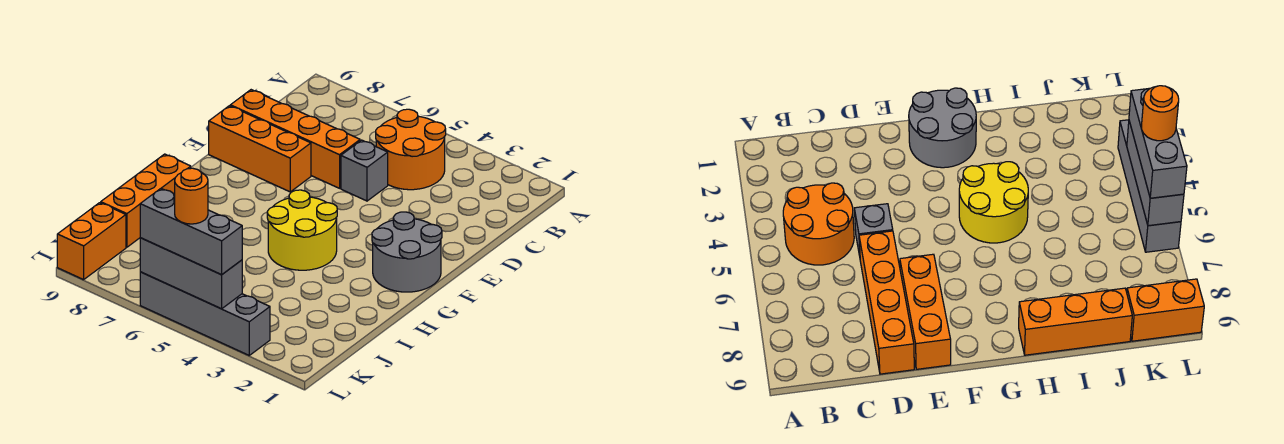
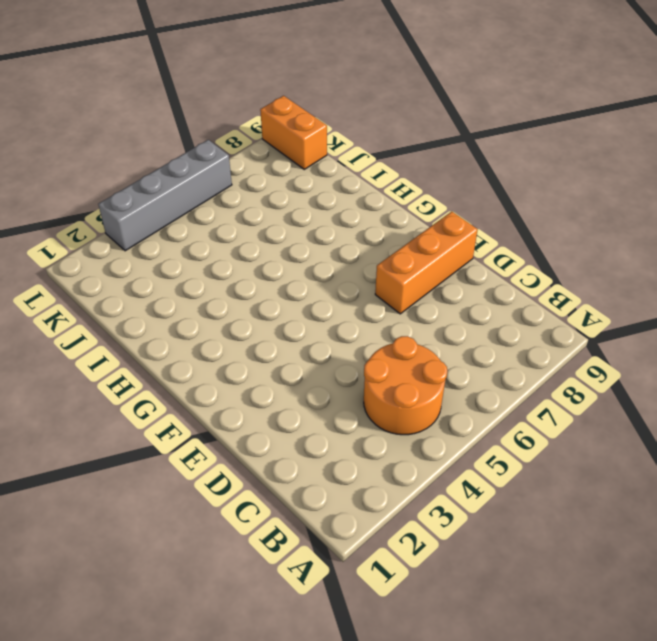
none -> grey 1x1 brick [341,140,388,201]
none -> orange 1x4 brick [230,90,360,188]
none -> grey 2x2 round brick [372,212,442,292]

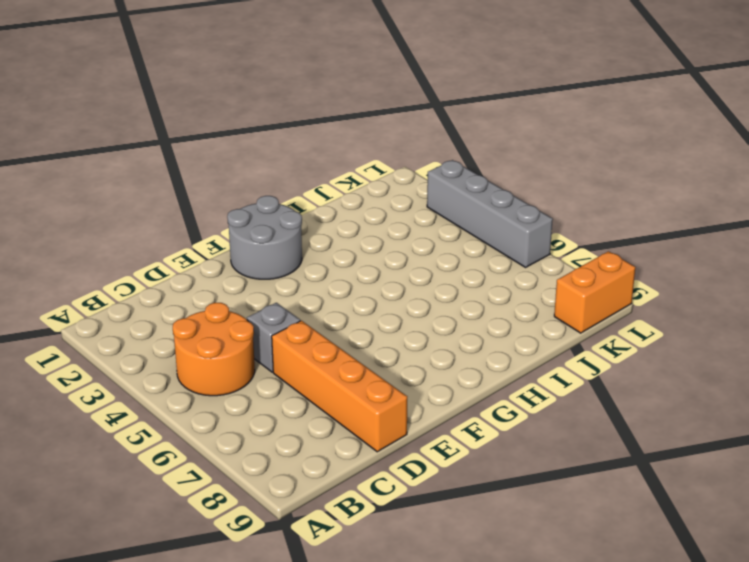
none -> orange 1x3 brick [209,106,311,192]
none -> yellow 2x2 round brick [267,190,337,270]
none -> orange 1x3 brick [101,154,191,247]

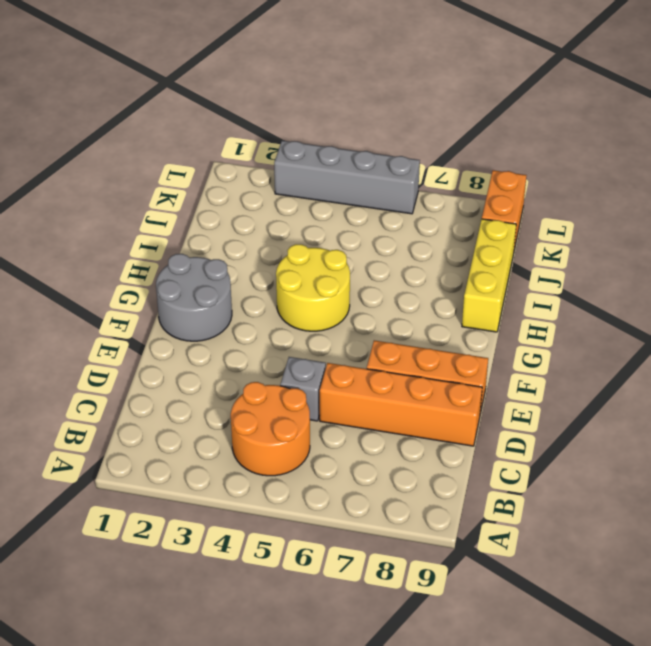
yellow 1x3 brick [462,219,516,332] -> orange 1x3 brick [101,154,191,247]
none -> grey 1x3 brick [140,238,242,309]
none -> grey 1x3 brick [140,189,242,274]
none -> orange 1x1 round brick [175,168,208,224]

